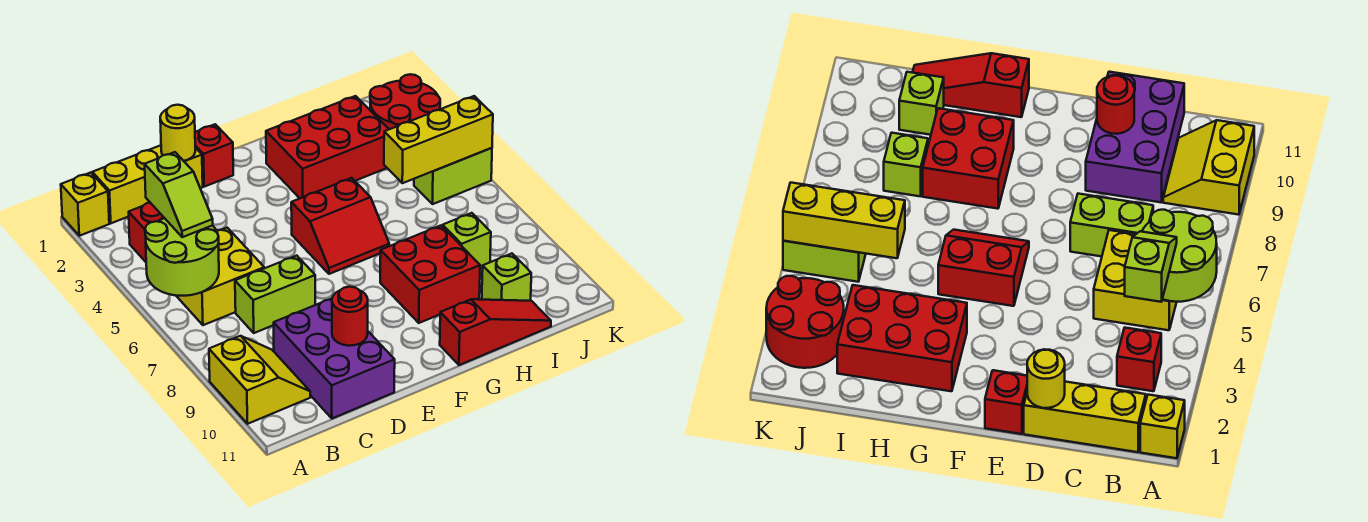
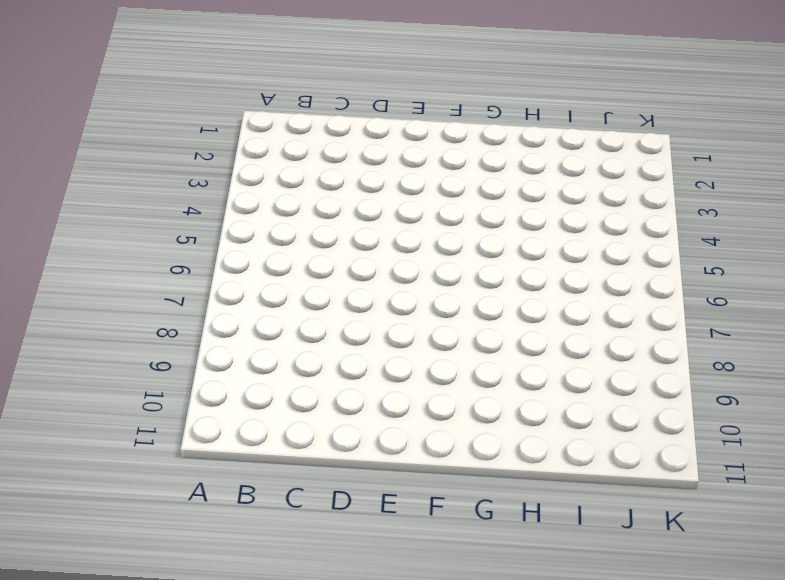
none -> yellow 1x1 brick [61,173,109,236]
none -> yellow 2x2 slope [209,336,310,424]
none -> yellow 1x3 brick [92,145,203,223]

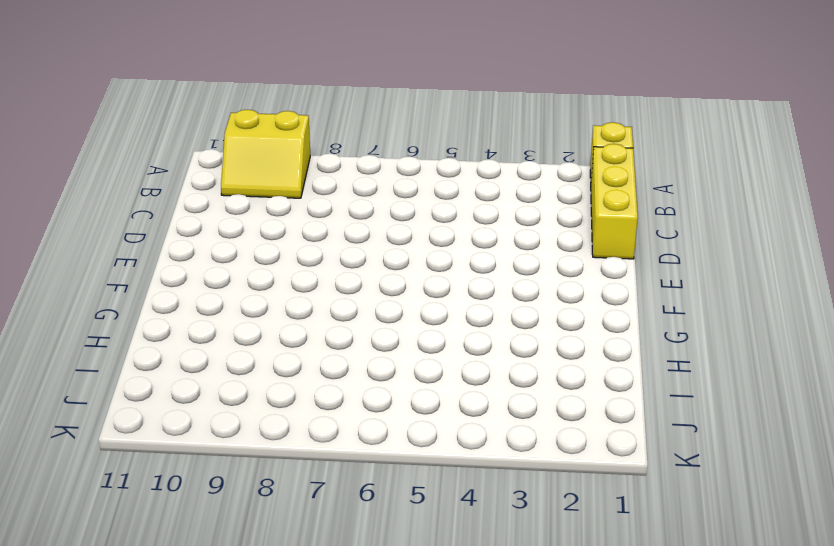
none -> red 1x1 brick [129,203,164,262]
none -> yellow 2x2 brick [177,228,264,325]
none -> lime 1x2 brick [235,256,315,333]

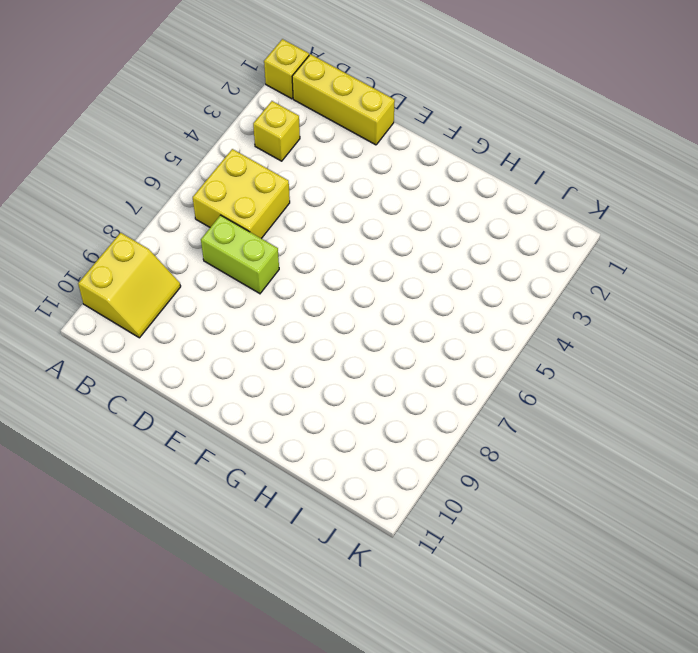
yellow 1x1 brick [253,101,300,161] -> red 1x1 brick [129,203,164,262]
none -> purple 2x3 brick [274,299,395,418]
none -> red 1x1 brick [195,124,233,187]
none -> red 2x2 slope [291,178,389,274]

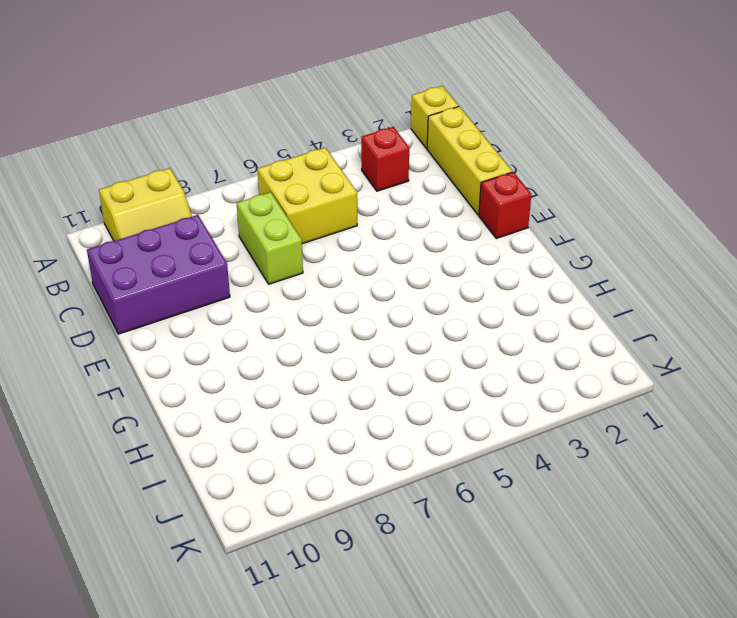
none -> red 2x2 slope [291,178,389,274]
none -> red 2x3 brick [266,96,389,198]
none -> red 2x2 brick [380,226,480,323]

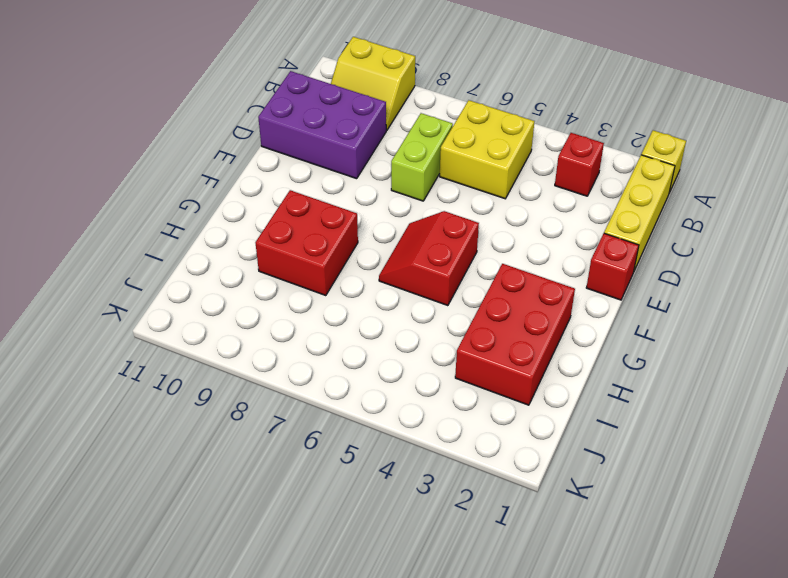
none -> red 1x3 slope [440,299,551,365]
none -> lime 1x1 brick [443,213,491,269]
none -> lime 1x1 brick [482,254,531,301]

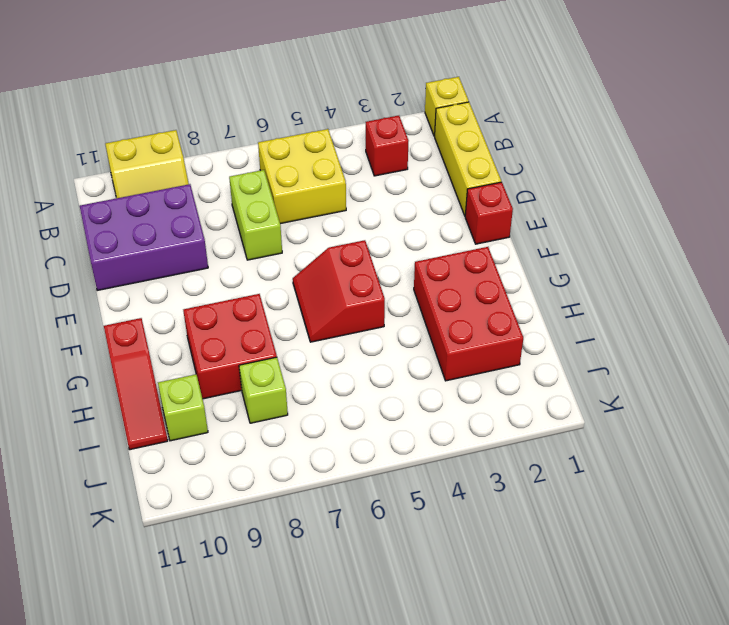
none -> red 2x2 round brick [370,74,440,129]
none -> lime 1x2 brick [414,148,492,204]
none -> lime 2x2 round brick [145,218,219,296]

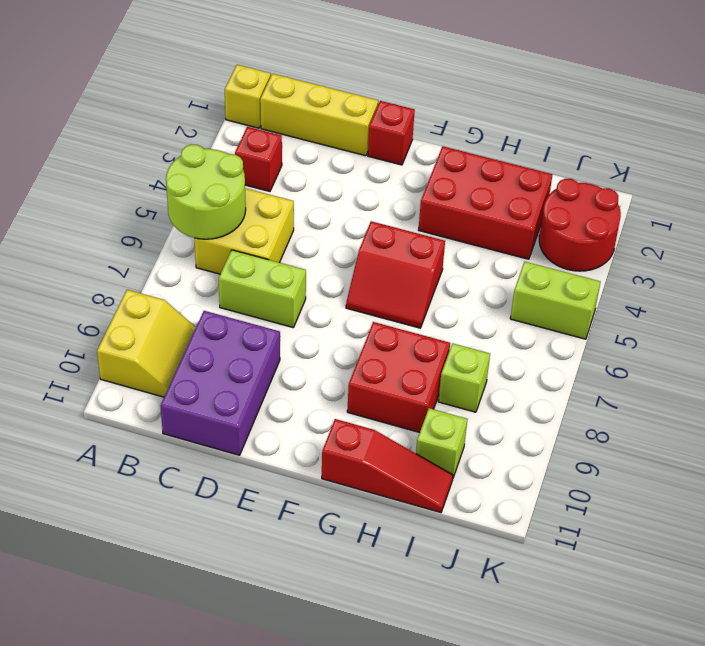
none -> yellow 1x1 round brick [160,105,195,161]
none -> red 1x1 round brick [332,287,368,346]
none -> yellow 1x3 brick [384,96,493,183]

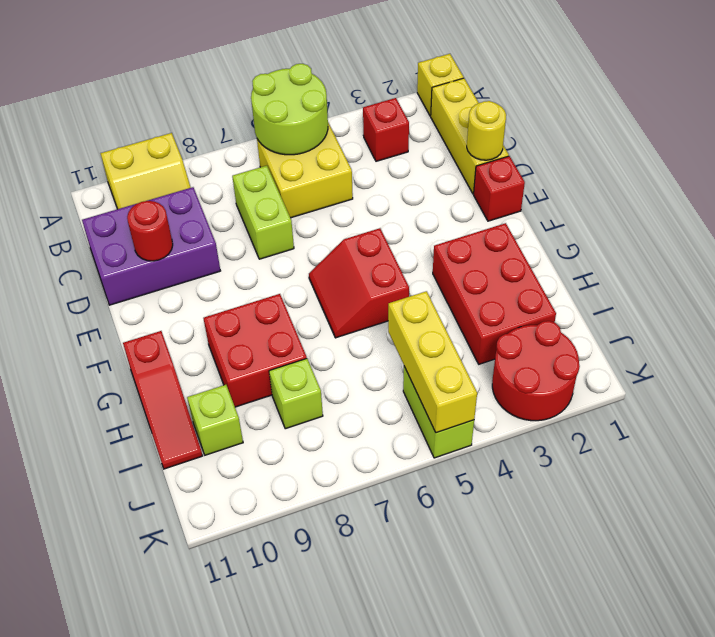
none -> lime 1x2 slope [145,152,213,237]

